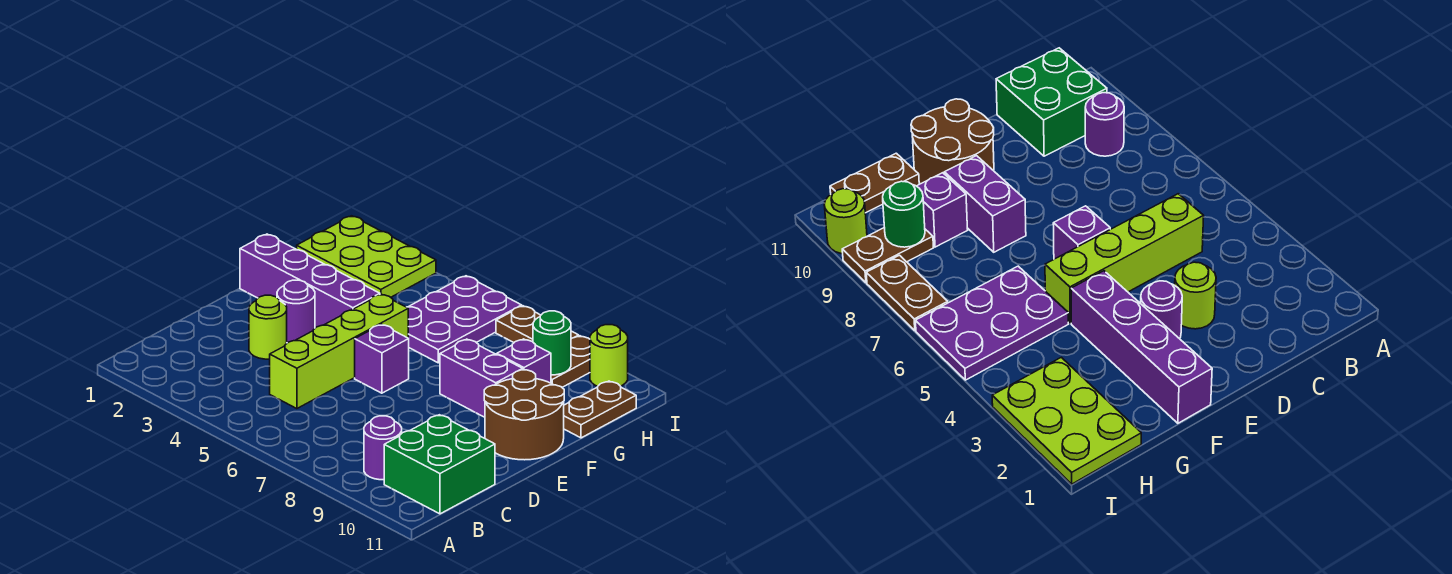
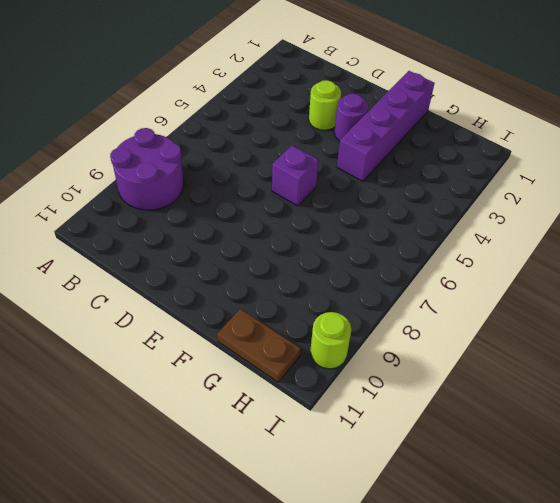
purple 2x2 round brick [110,128,184,210] -> purple 1x1 round brick [364,416,402,480]
none -> green 2x2 brick [384,415,495,514]
none -> lime 1x4 brick [270,294,408,409]
none -> brown 2x2 round brick [484,370,564,460]

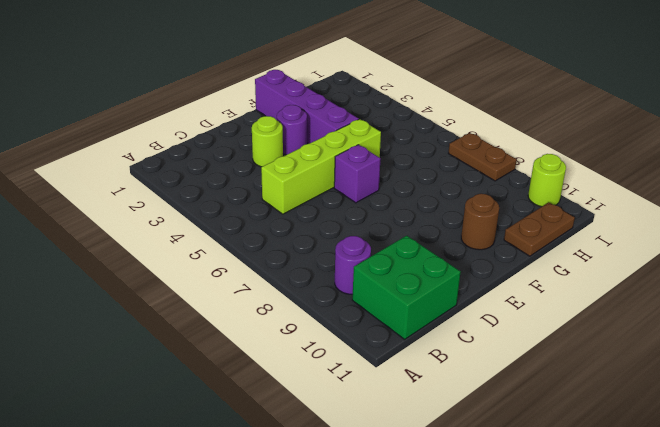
brown 1x1 round brick [461,194,499,250] -> brown 2x2 round brick [484,370,564,460]
none -> purple 1x2 brick [440,339,523,417]
none -> purple 2x3 plate [407,276,522,363]
none -> purple 1x1 brick [497,339,551,383]

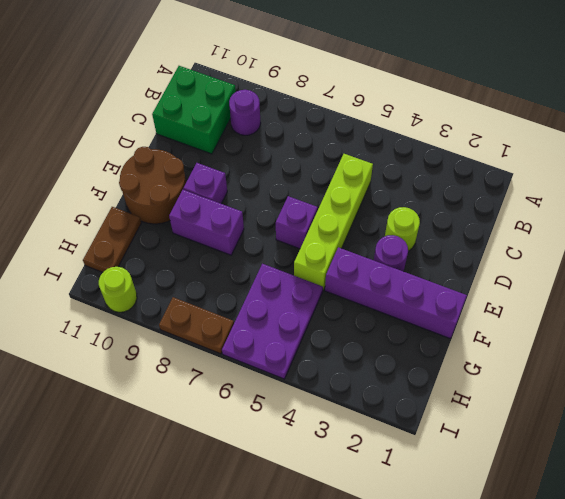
purple 1x1 brick [183,163,227,204] -> purple 1x1 brick moved to [497,339,551,383]
none -> lime 2x3 plate [297,216,436,297]
none -> brown 1x2 plate [551,336,590,387]
none -> green 1x1 round brick [533,311,571,375]

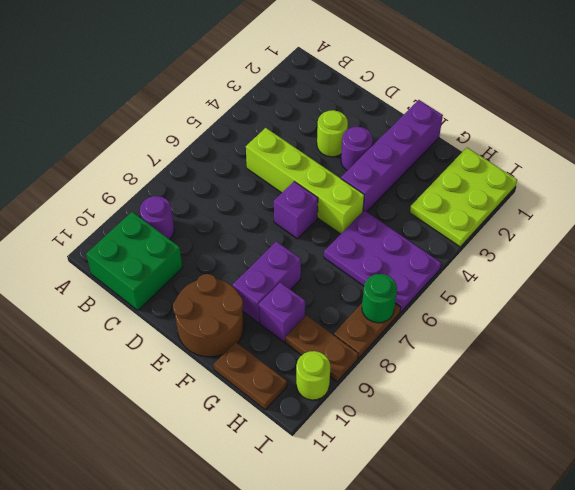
green 1x1 round brick [362,274,397,323] -> green 1x1 round brick moved to [533,311,571,375]

